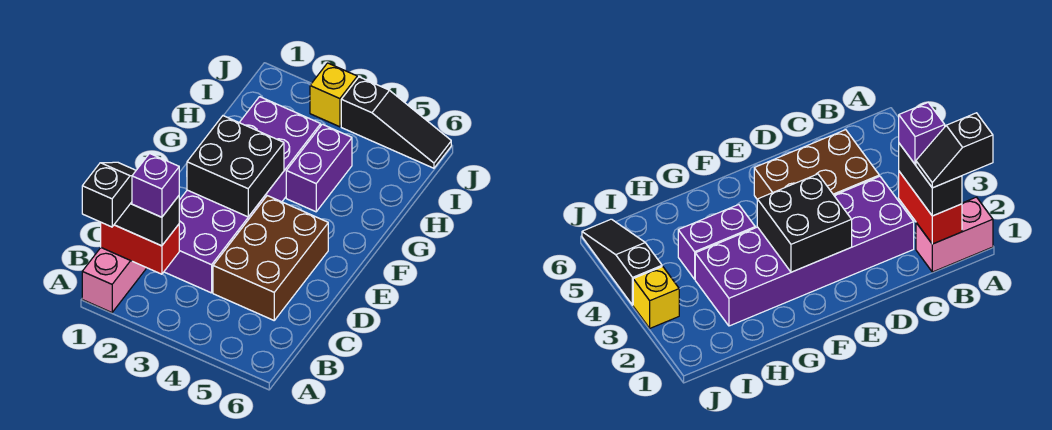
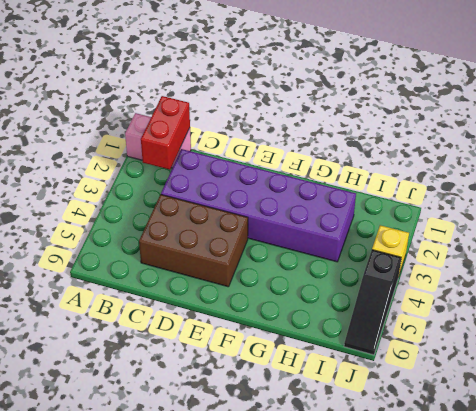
none -> purple 1x2 brick [286,124,352,212]
none -> black 2x2 brick [187,116,284,217]

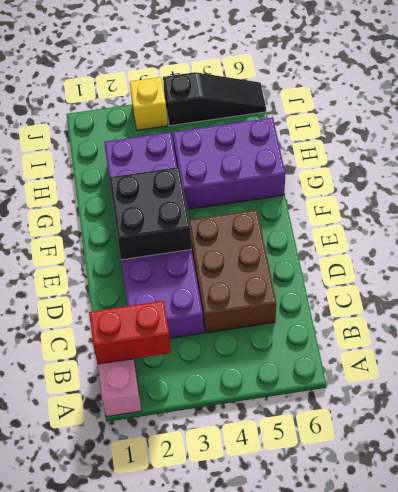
purple 2x3 brick [173,118,285,210] -> purple 1x2 brick [286,124,352,212]
none -> black 1x2 brick [114,196,179,246]
none -> black 1x2 slope [82,162,136,227]

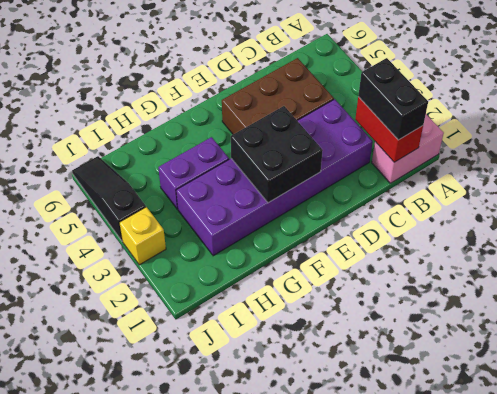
none -> black 1x2 slope [82,162,136,227]
none -> purple 1x1 brick [132,153,179,217]

